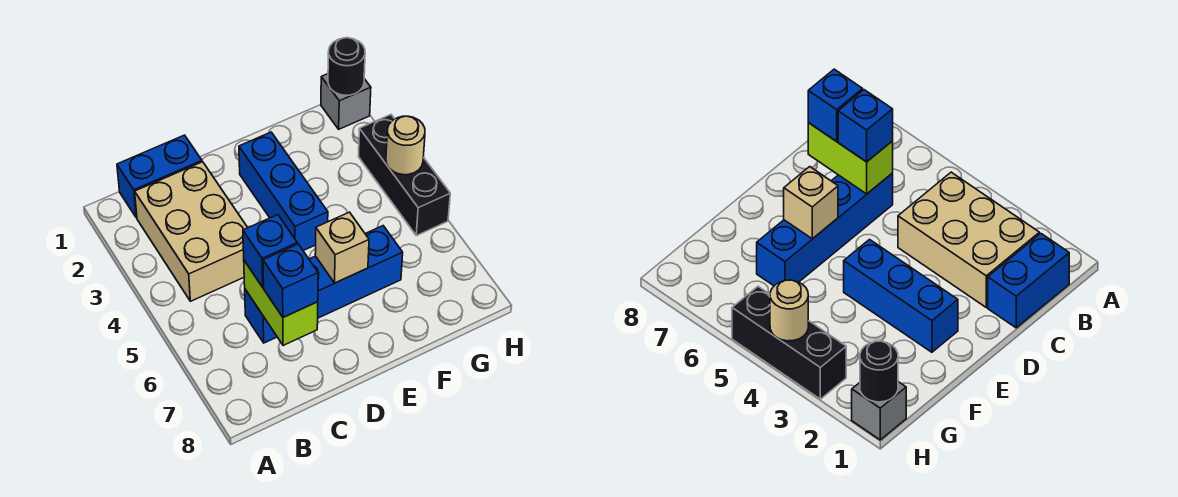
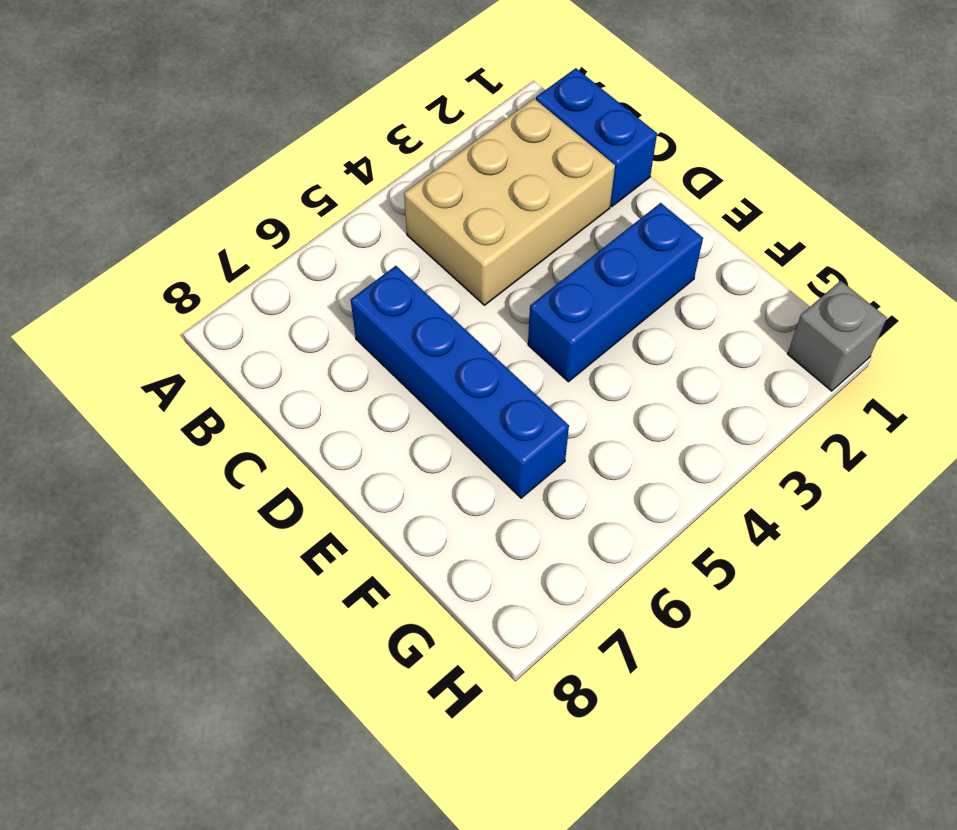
none -> black 1x3 brick [358,115,450,236]
none -> lime 1x2 brick [244,261,318,346]
none -> tan 1x1 brick [315,212,369,283]

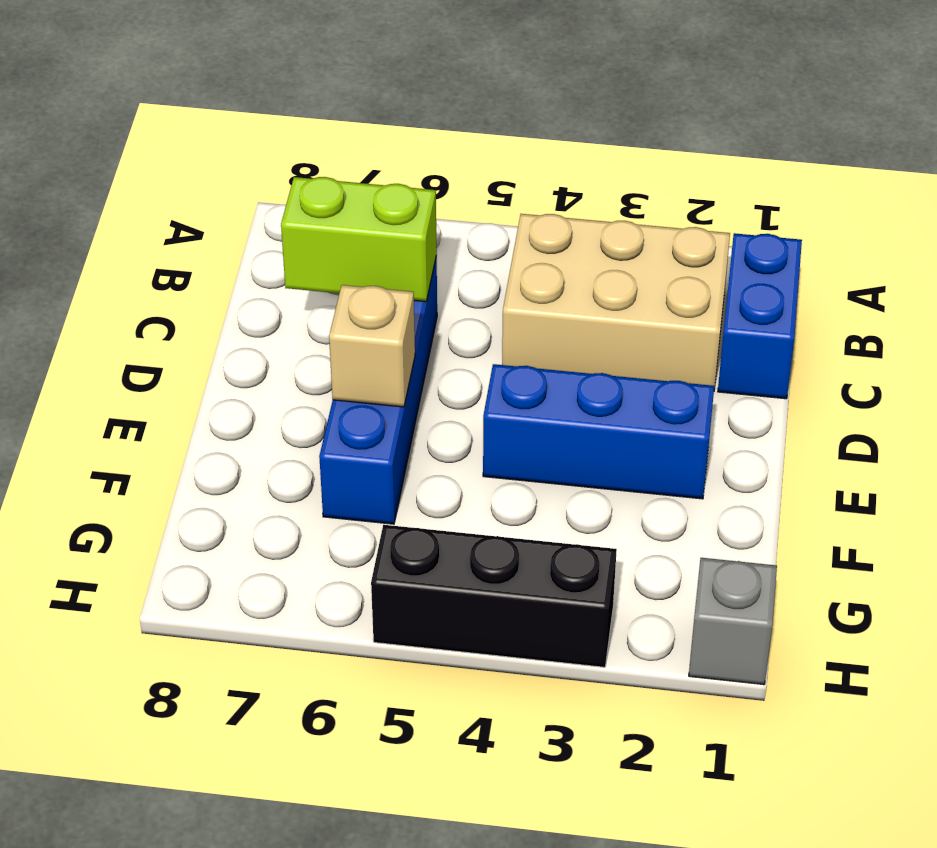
none -> black 1x1 round brick [328,38,365,95]
none -> tan 1x1 round brick [386,116,425,175]
none -> blue 1x1 brick [243,215,297,287]

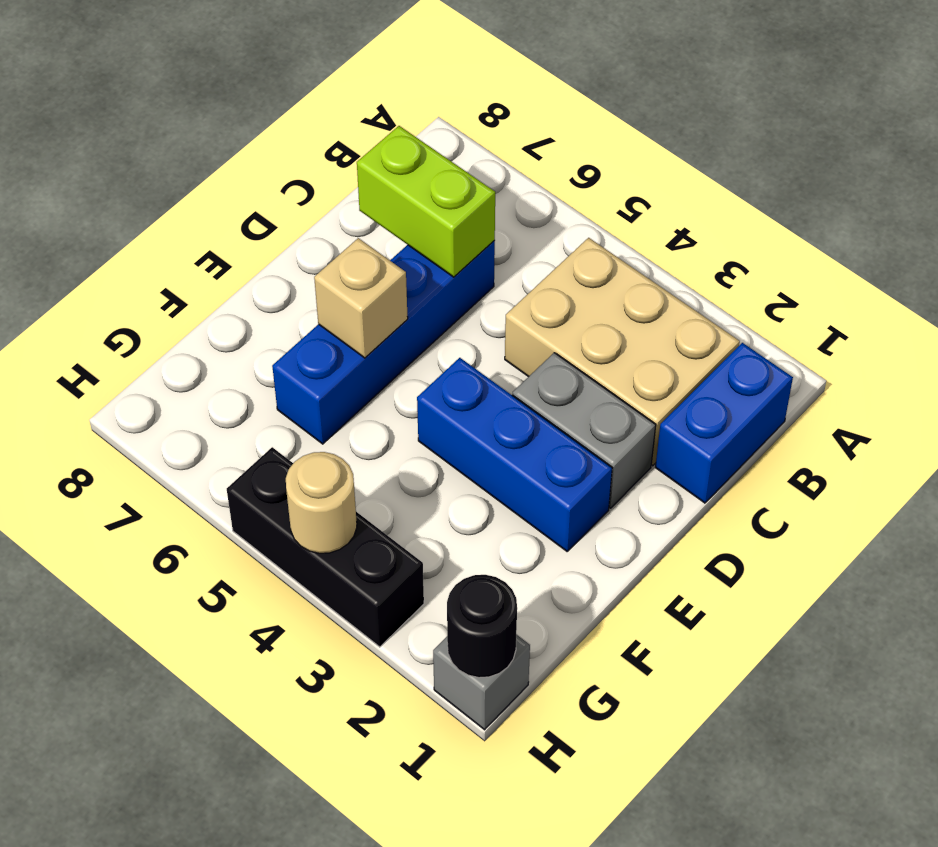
grey 1x2 brick [512,353,656,508] -> none
none -> blue 1x1 brick [243,215,297,287]
none -> blue 1x1 brick [263,244,318,317]

